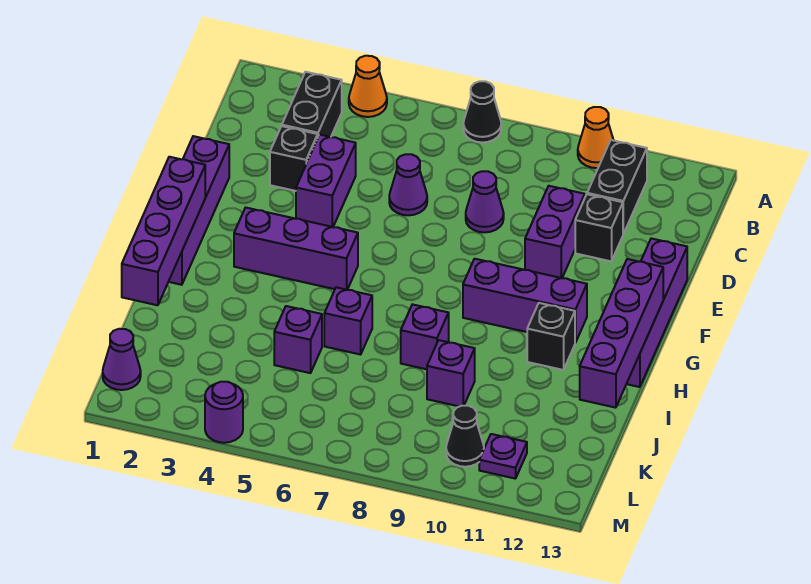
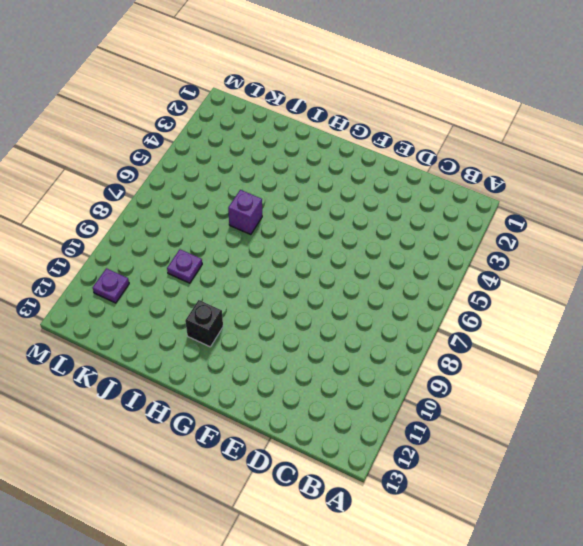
purple 1x1 plate [167,249,202,283] -> purple 1x1 brick [427,340,475,407]
none -> orange 1x1 cone [349,56,387,117]
none -> black 1x1 cone [463,81,501,143]
none -> orange 1x1 cone [578,107,613,168]

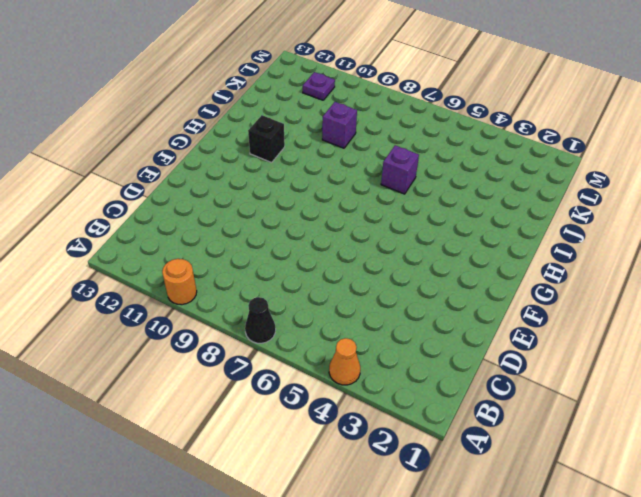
orange 1x1 round brick [162,259,197,305] -> orange 1x1 cone [578,107,613,168]
none -> black 1x2 brick [282,72,342,137]
none -> black 1x2 brick [587,140,647,234]
none -> black 1x1 brick [270,126,318,191]

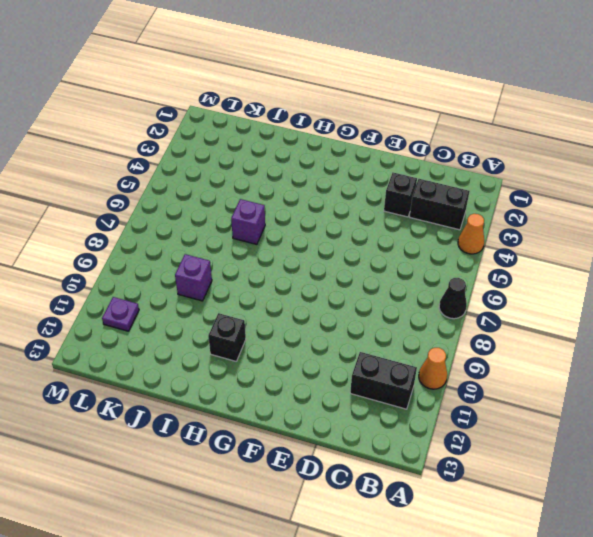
none -> purple 1x2 brick [296,135,356,227]
none -> purple 1x1 cone [389,154,427,215]
none -> purple 1x1 cone [466,171,504,232]

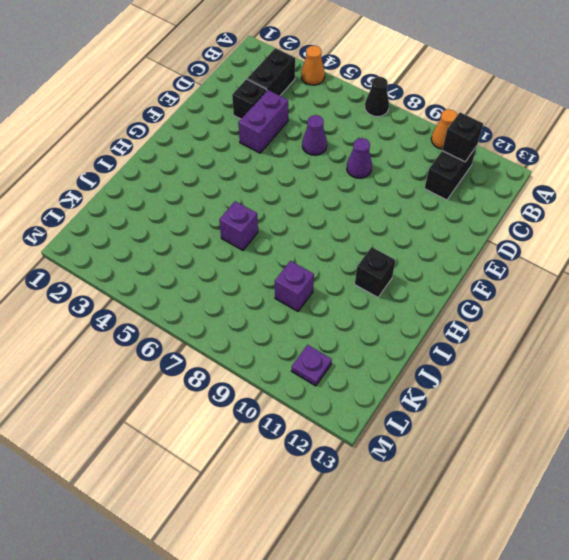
black 1x1 brick [442,113,483,162] -> black 1x1 brick moved to [575,194,623,261]
none -> purple 1x2 brick [525,186,585,278]
none -> purple 1x4 brick [169,136,229,285]
none -> purple 1x4 brick [627,238,687,387]

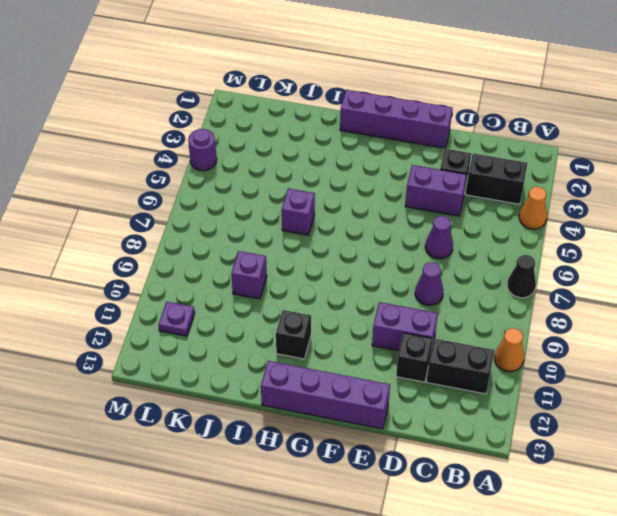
none -> purple 1x3 brick [234,208,358,290]
none -> purple 1x3 brick [463,259,587,343]
none -> purple 1x1 brick [401,304,449,369]

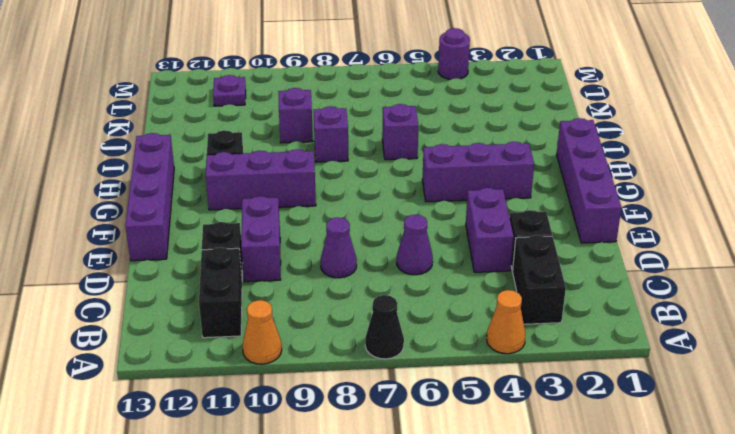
none -> purple 1x1 brick [274,306,322,373]
none -> purple 1x1 cone [103,329,141,390]
none -> black 1x1 cone [446,406,484,467]

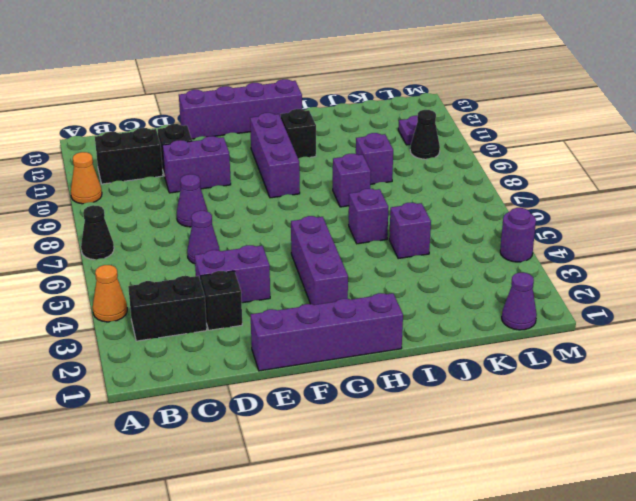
none -> purple 1x4 brick [122,157,205,305]
none -> purple 1x4 brick [580,259,663,408]

